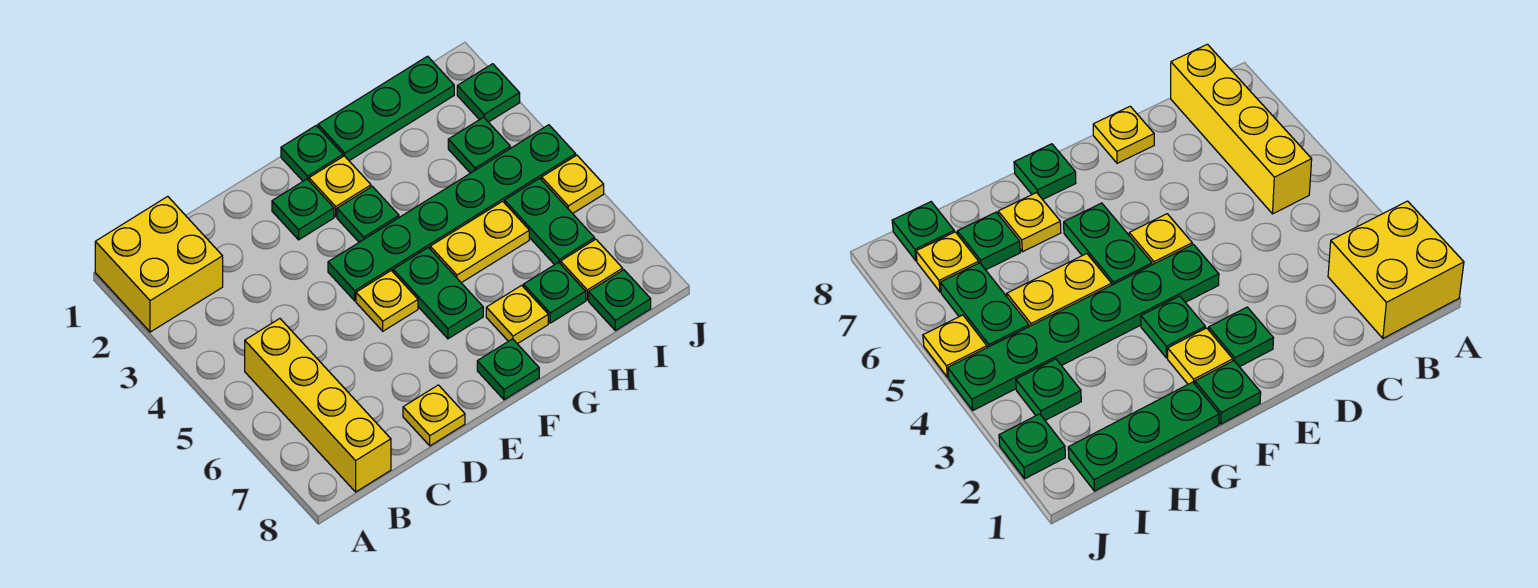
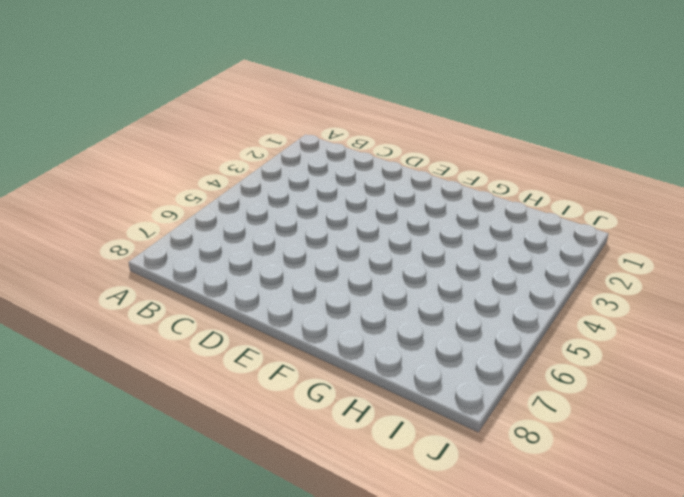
none -> yellow 2x2 brick [95,196,223,332]
none -> yellow 1x4 brick [245,319,391,492]
none -> yellow 1x1 plate [403,385,465,446]

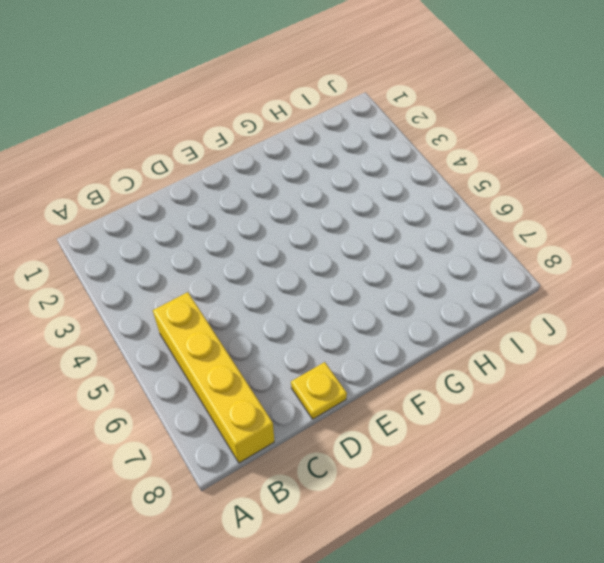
none -> yellow 2x2 brick [95,196,223,332]
none -> green 1x1 plate [272,179,334,240]
none -> green 1x6 plate [328,125,576,301]

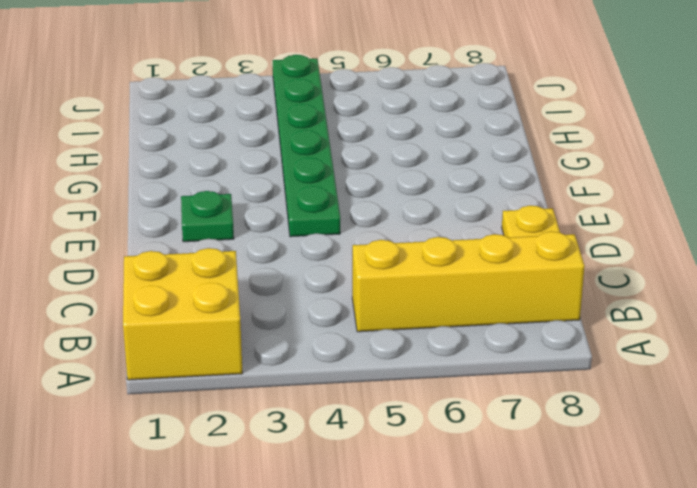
none -> yellow 1x1 plate [356,270,418,331]
none -> green 1x1 plate [281,126,343,181]
none -> yellow 1x1 plate [309,156,371,217]

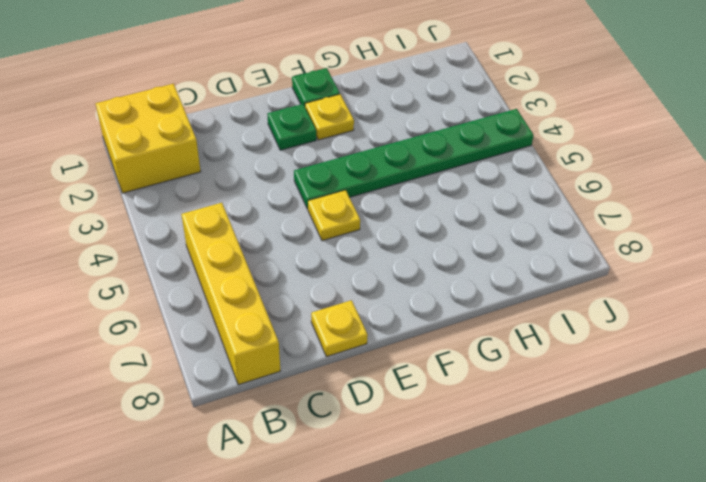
none -> green 1x1 plate [337,186,399,242]
none -> green 1x2 plate [393,247,483,339]
none -> green 1x1 plate [477,339,539,400]

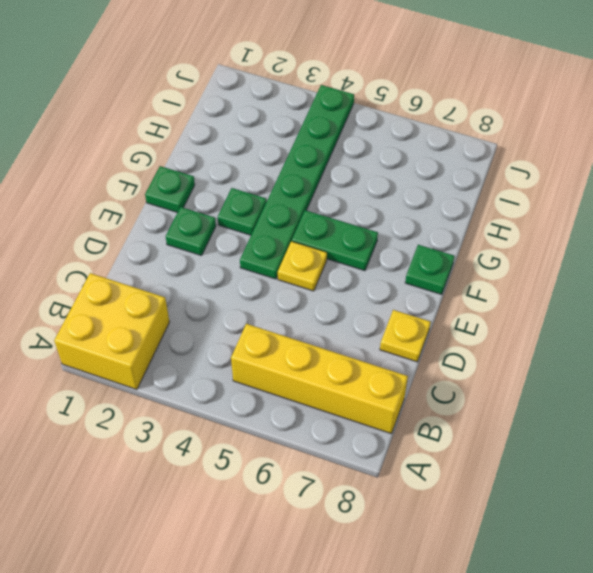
none -> yellow 1x1 plate [309,156,371,217]
none -> green 1x3 plate [318,56,454,161]
none -> yellow 1x2 plate [430,201,529,283]

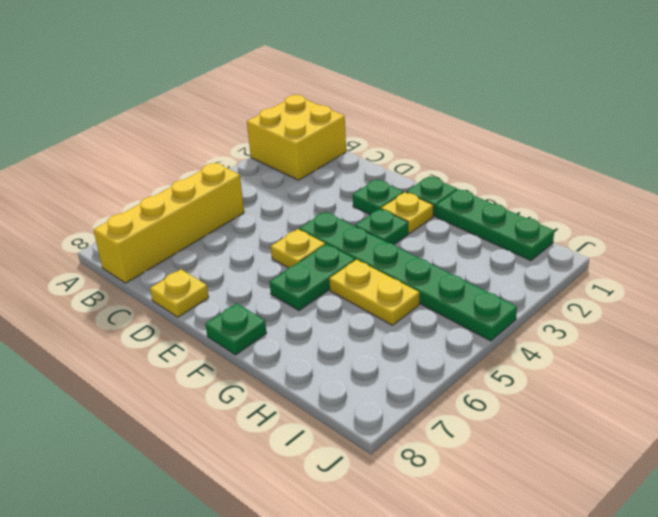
none -> yellow 1x1 plate [486,285,548,344]
none -> green 1x1 plate [523,262,586,323]
none -> green 1x1 plate [448,117,510,173]

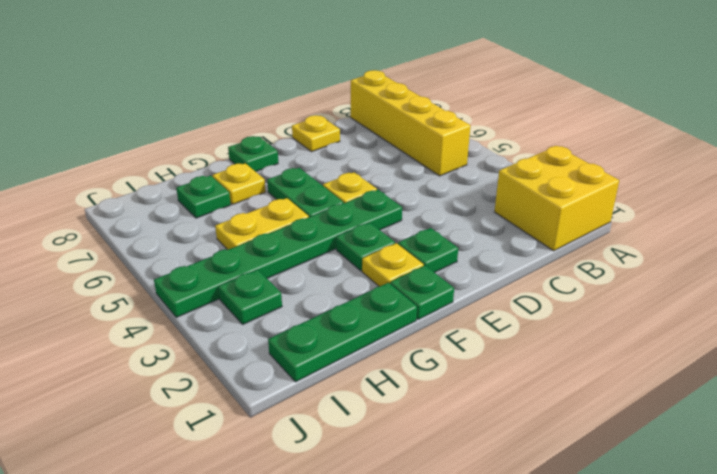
none -> green 1x2 plate [505,178,595,265]
none -> yellow 1x1 plate [561,239,623,300]
none -> green 1x1 plate [589,270,651,331]

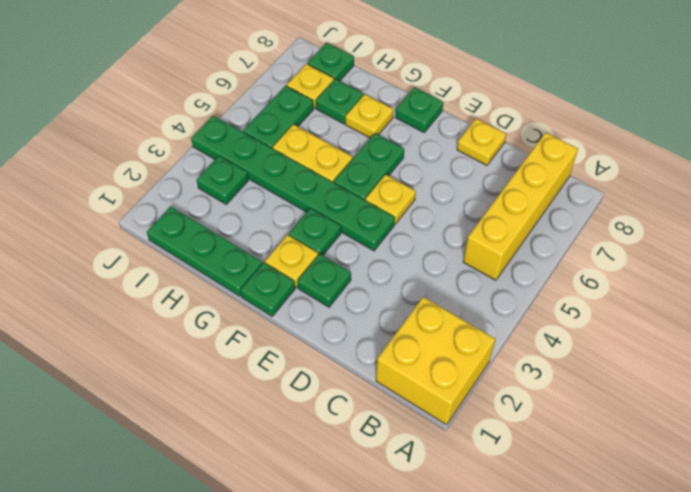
none -> green 1x1 plate [457,64,520,122]
none -> yellow 1x1 plate [542,155,604,214]

